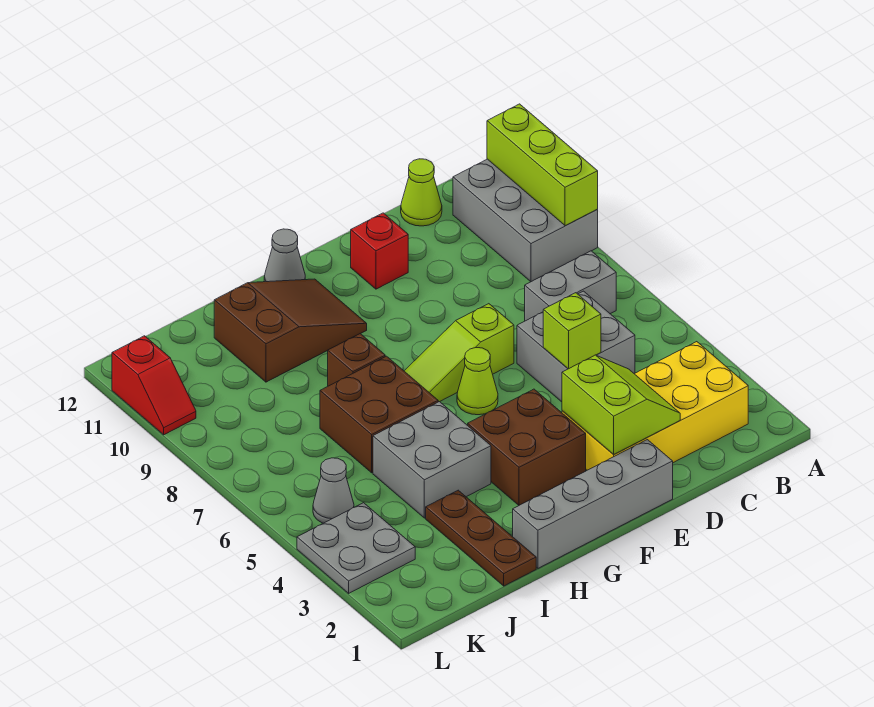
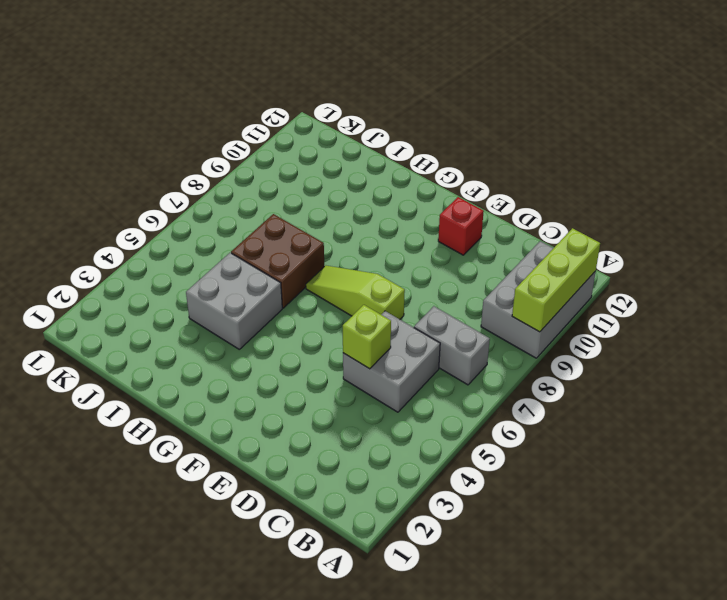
none -> yellow 2x4 brick [562,342,748,470]
none -> lime 1x1 cone [401,159,442,226]
none -> grey 1x4 brick [513,440,673,568]

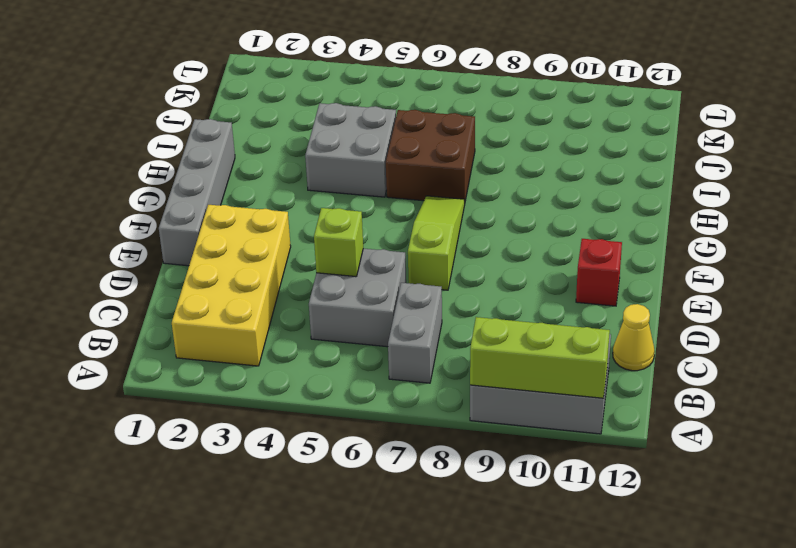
yellow 1x1 cone [613,304,655,371] -> lime 1x1 cone [401,159,442,226]
none -> brown 2x2 brick [468,389,586,505]
none -> lime 1x1 cone [457,347,498,415]
none -> brown 2x3 slope [214,279,367,382]

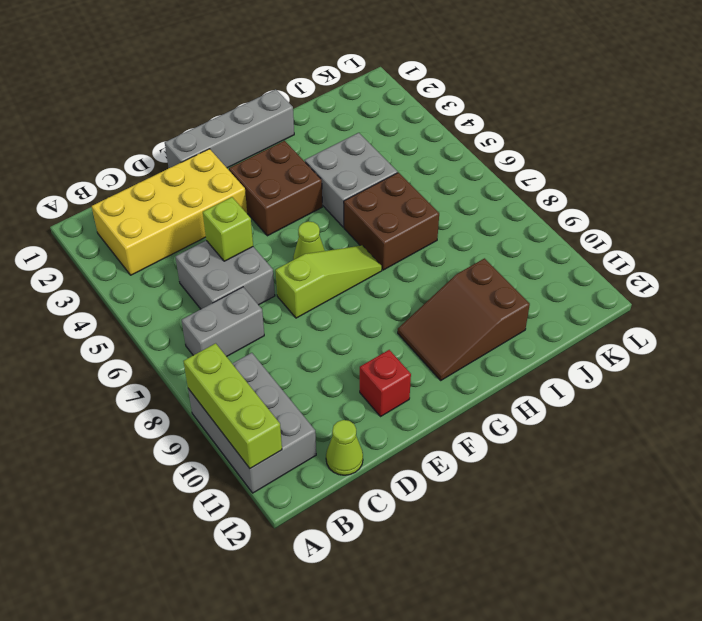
none -> grey 1x1 cone [264,229,305,282]
none -> brown 1x1 brick [328,334,385,386]
none -> brown 1x3 plate [426,490,536,586]

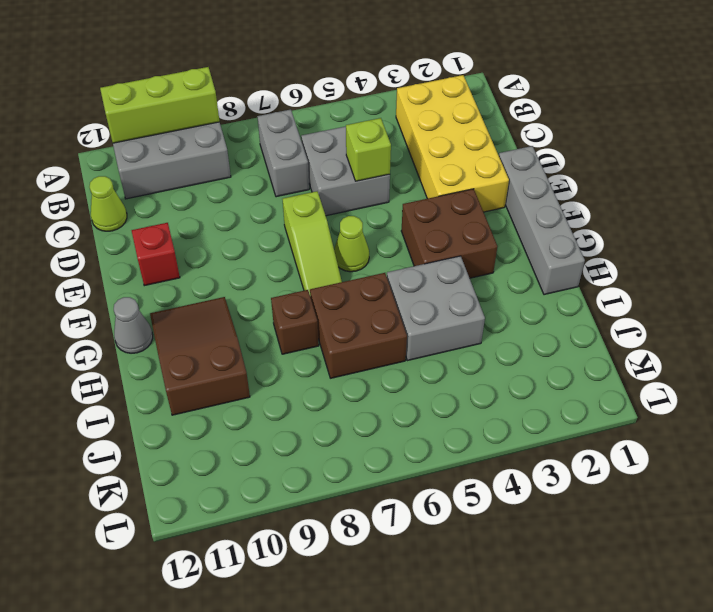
none -> brown 1x3 plate [426,490,536,586]
none -> grey 2x2 plate [297,503,415,593]
none -> grey 1x1 cone [313,458,354,523]

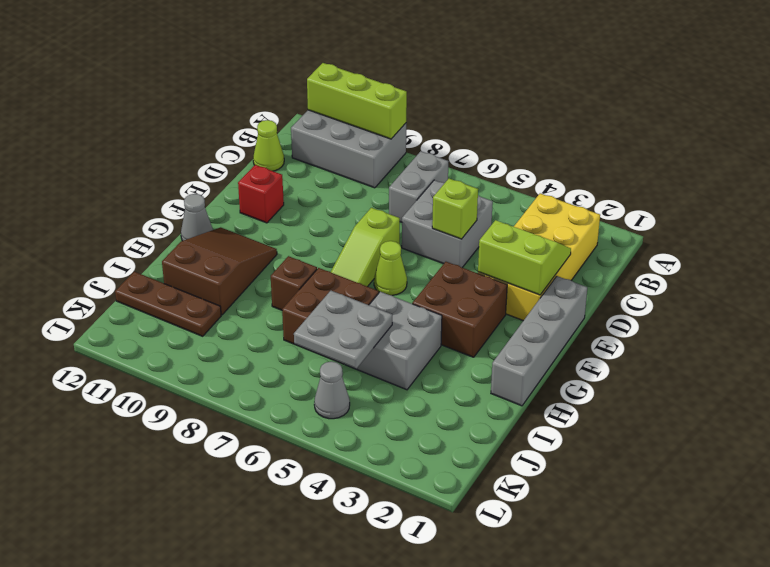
grey 2x2 plate [294,291,392,369] -> grey 2x2 plate moved to [297,503,415,593]
brown 1x3 plate [115,272,221,336] -> brown 1x3 plate moved to [426,490,536,586]
none -> red 1x2 slope [112,336,196,435]

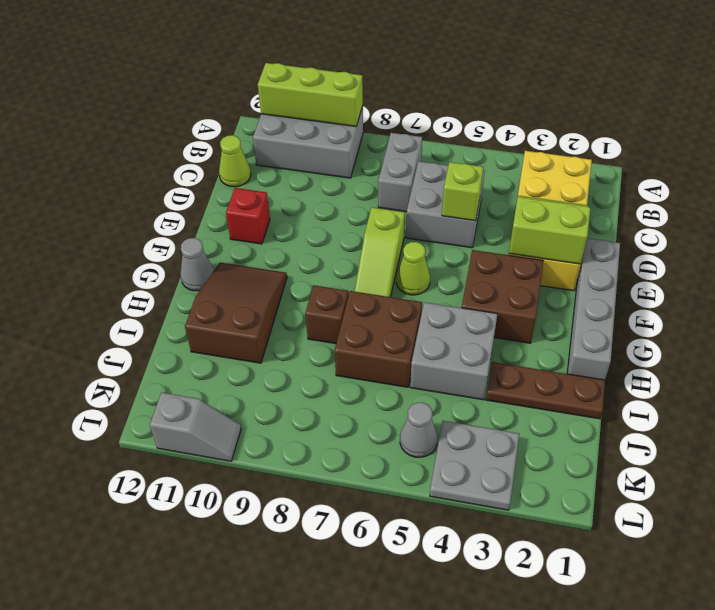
grey 1x2 slope [150,392,241,461] -> red 1x2 slope [112,336,196,435]

